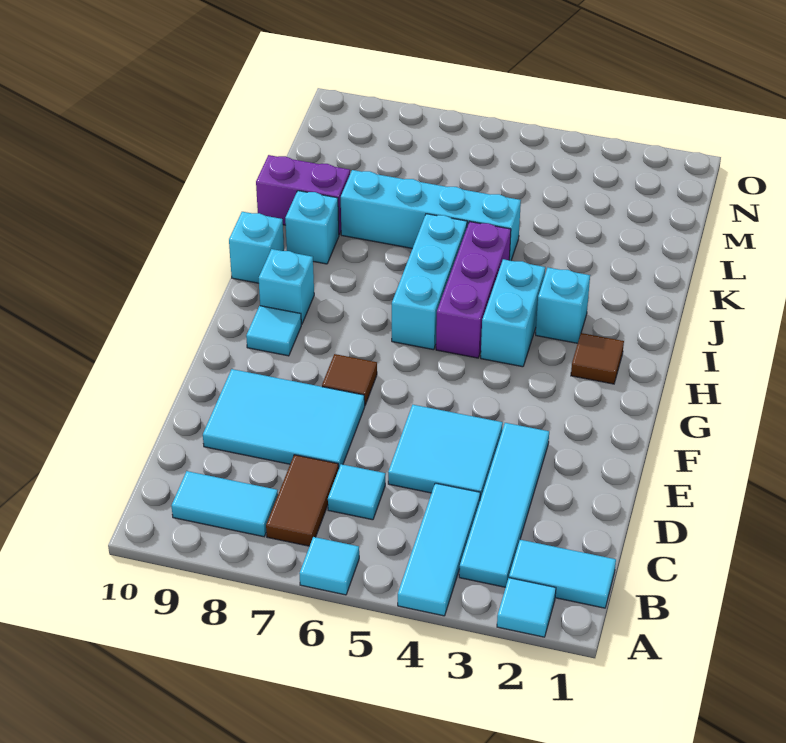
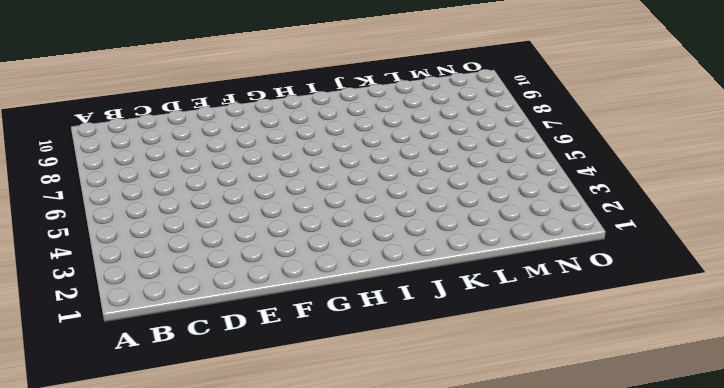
none -> cyan 1x1 tile [497,578,556,637]
none -> cyan 1x3 tile [398,483,480,616]
none -> cyan 1x1 tile [299,537,359,595]

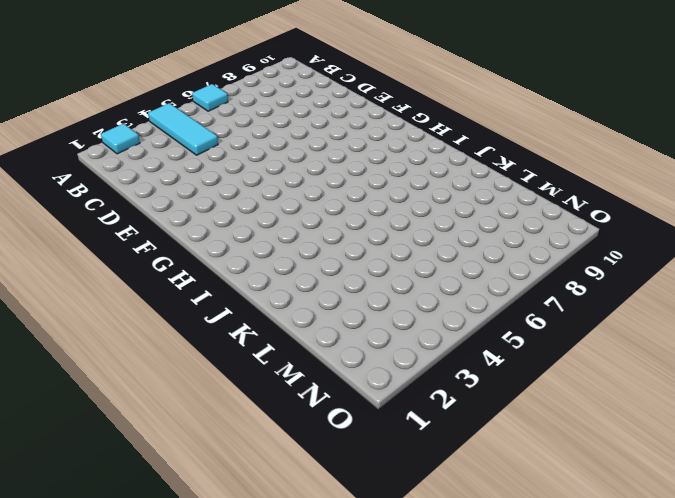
none -> cyan 1x2 tile [509,540,616,608]
none -> cyan 1x4 tile [459,423,549,587]
none -> brown 1x2 tile [266,455,339,546]

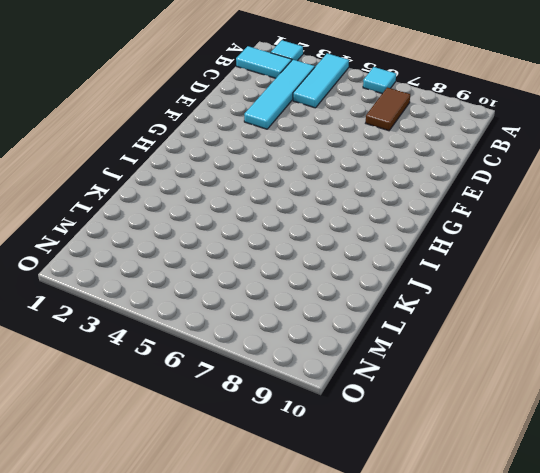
none -> cyan 1x2 tile [171,471,278,537]
none -> cyan 1x1 tile [328,464,385,520]
none -> cyan 2x2 tile [388,405,503,500]

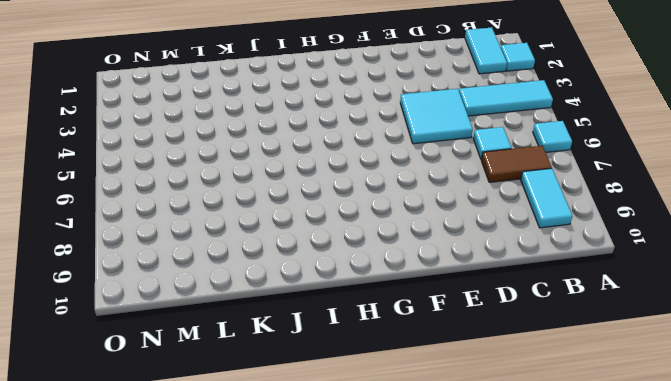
none -> cyan 1x4 tile [459,423,549,587]
none -> cyan 2x3 tile [203,369,365,467]
none -> brown 1x1 tile [322,354,377,405]

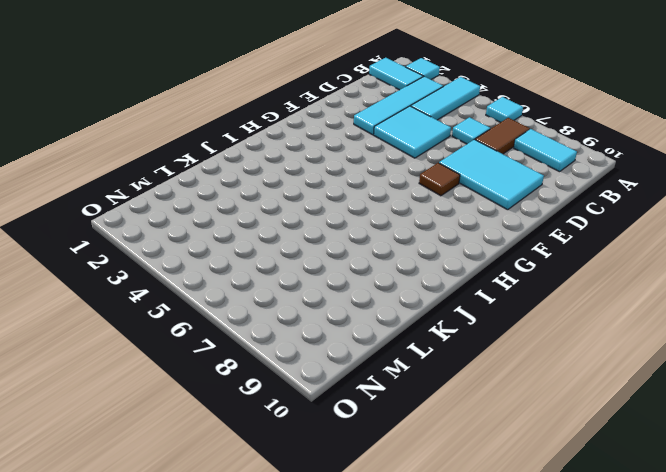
none -> cyan 1x1 tile [246,306,301,356]
none -> brown 1x1 tile [571,333,624,384]
none -> cyan 1x2 brick [481,259,545,367]

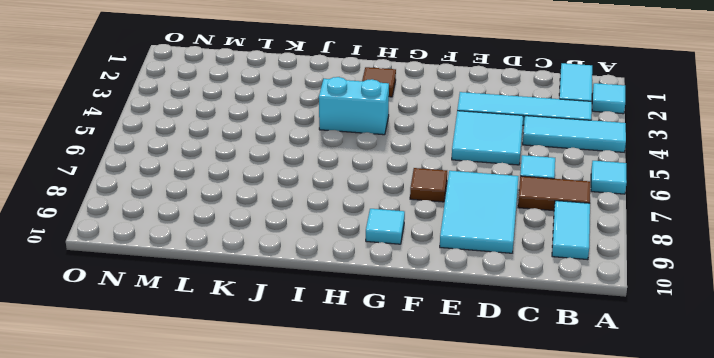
none -> purple 1x3 brick [436,222,511,358]
none -> cyan 1x3 brick [392,214,467,350]
none -> cyan 1x1 brick [259,249,314,324]

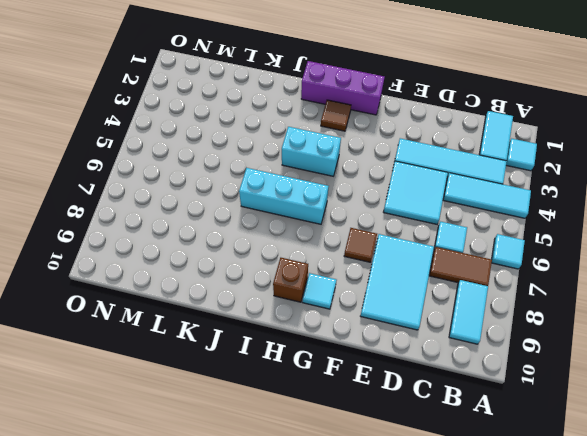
purple 1x3 brick [301,61,384,115] -> purple 1x3 brick moved to [436,222,511,358]
brown 1x1 brick [273,258,308,302] -> cyan 1x1 brick [259,249,314,324]
none -> cyan 1x1 brick [536,268,590,343]
none -> cyan 1x1 brick [229,212,284,283]
none -> cyan 1x1 brick [285,191,339,264]

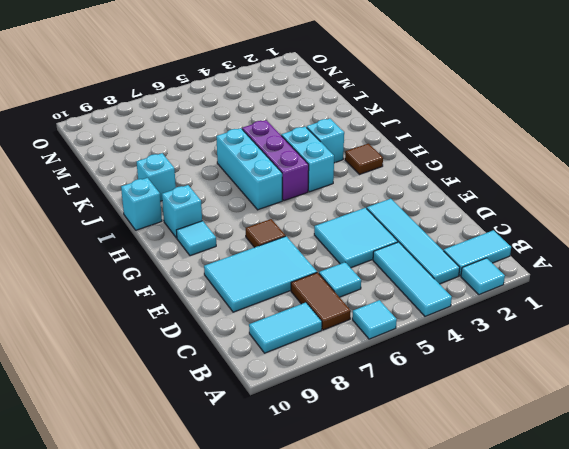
none -> cyan 1x4 brick [341,170,521,261]
none -> purple 1x2 brick [256,155,350,235]

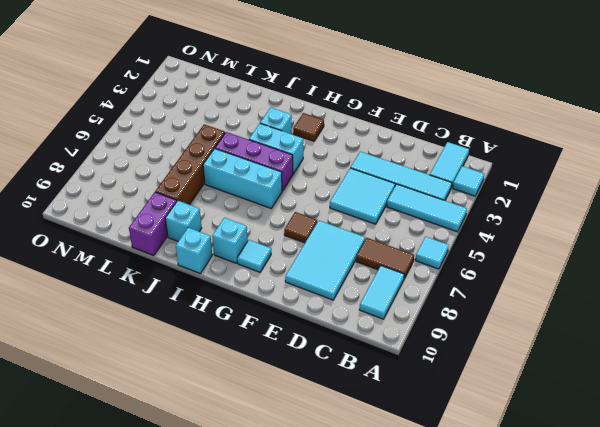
brown 1x4 brick [155,124,225,205] -> cyan 1x4 brick [341,170,521,261]
none -> cyan 1x1 tile [328,464,385,520]

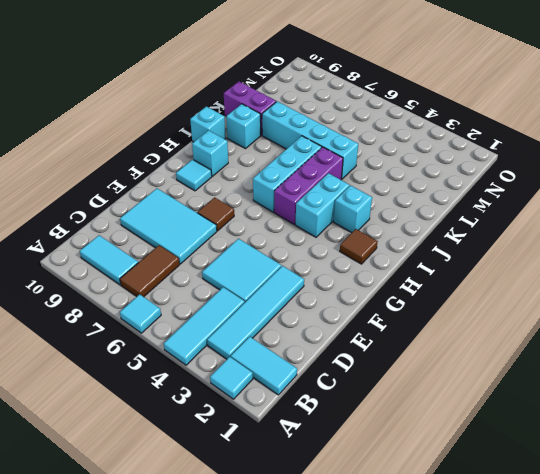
none -> cyan 1x1 tile [328,464,385,520]

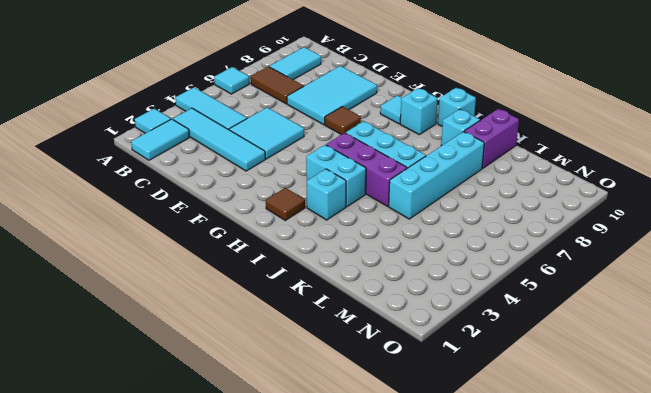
none -> cyan 1x1 tile [328,464,385,520]

